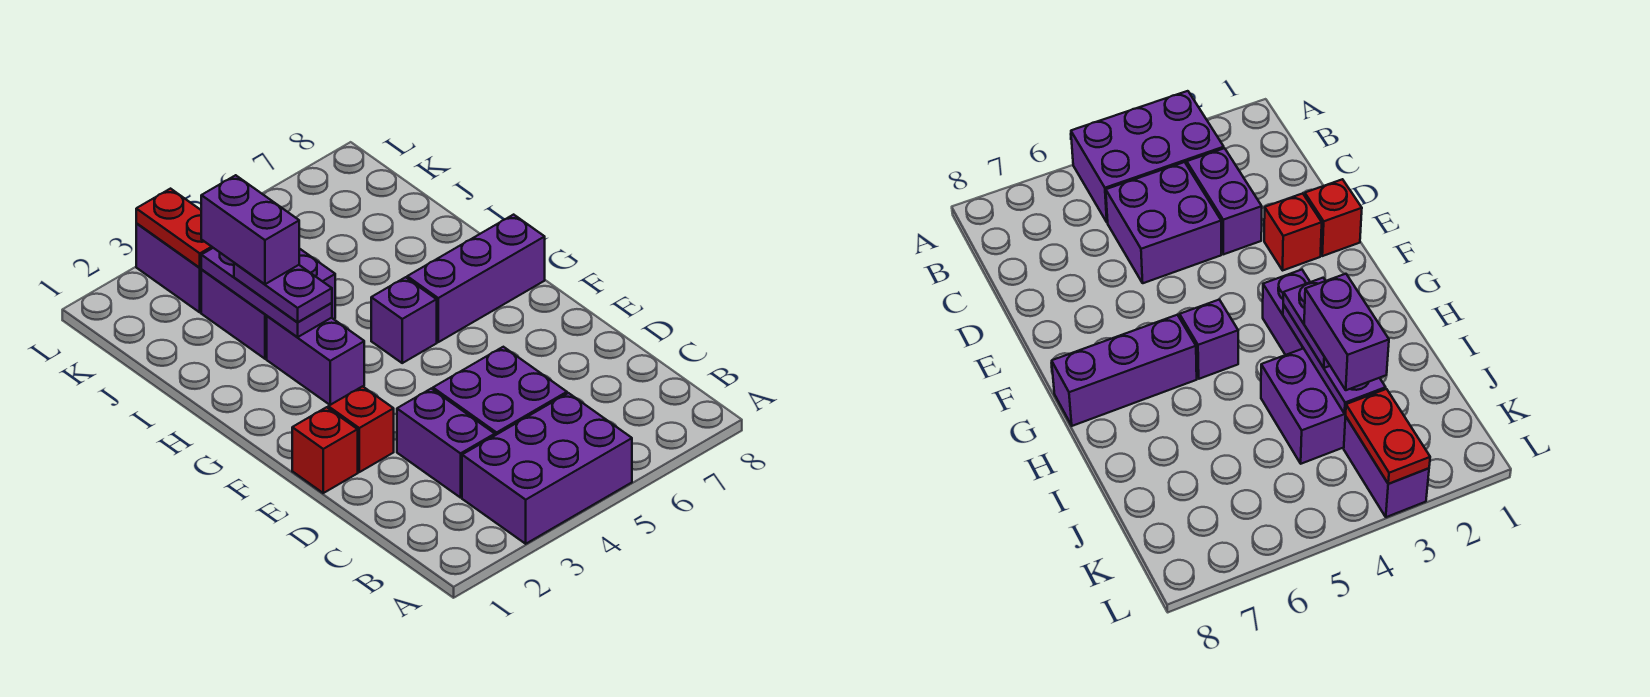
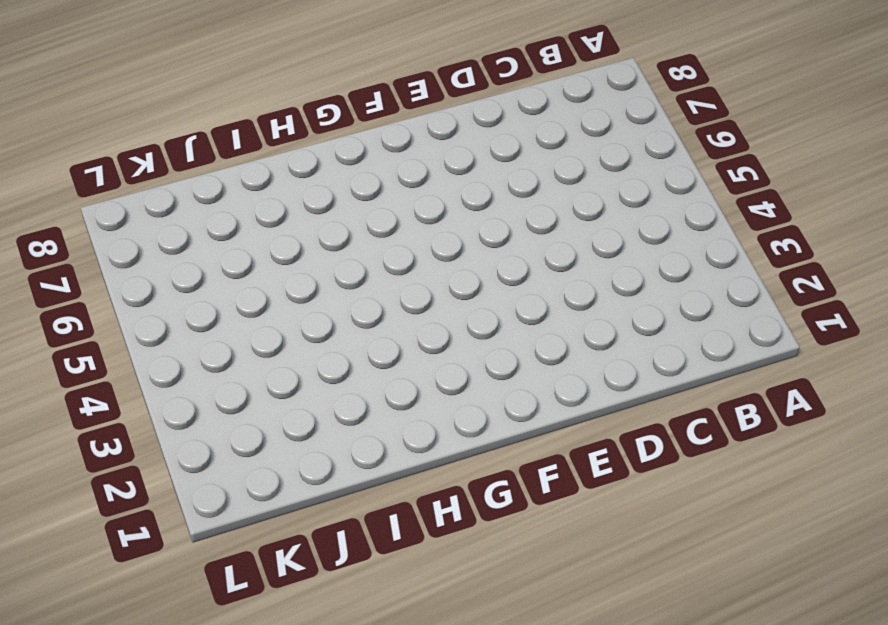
none -> purple 2x3 brick [462,393,632,544]
none -> purple 1x2 brick [397,389,495,498]
none -> purple 2x2 brick [433,347,567,435]

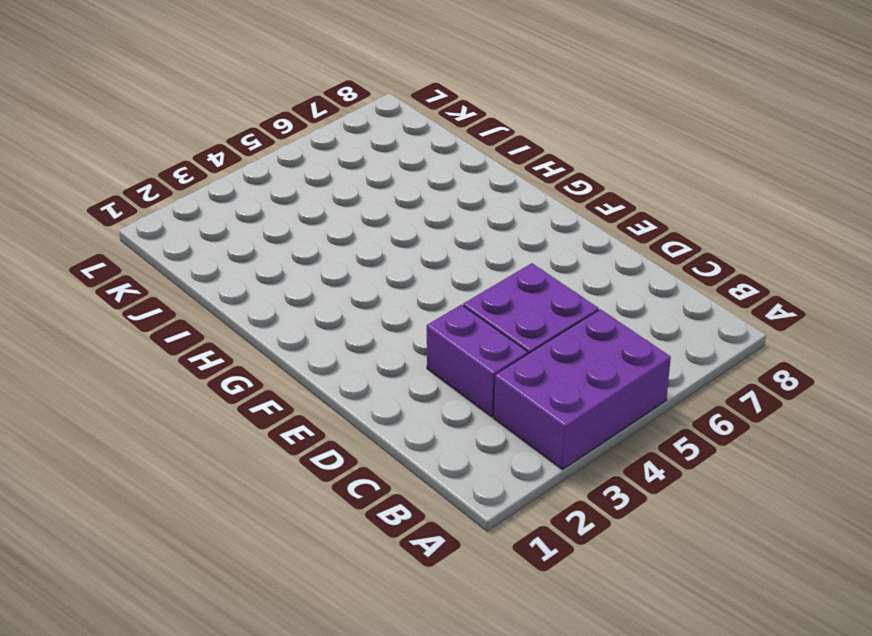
none -> red 1x1 brick [292,407,358,493]
none -> red 1x1 brick [328,386,394,472]
none -> purple 1x2 brick [267,316,364,405]

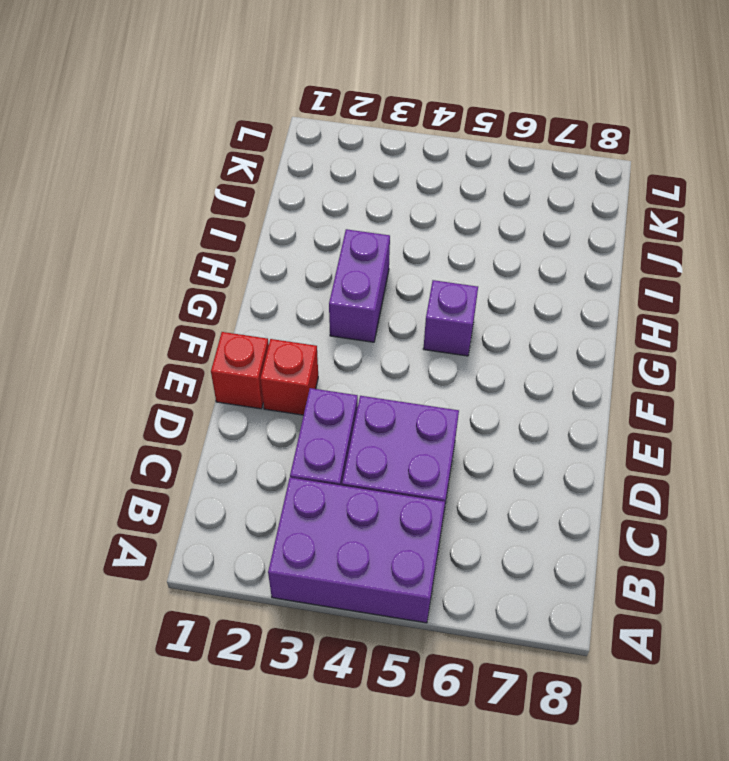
none -> purple 1x3 brick [407,215,545,342]
none -> purple 2x2 brick [201,248,335,359]
none -> purple 1x2 brick [136,223,201,312]

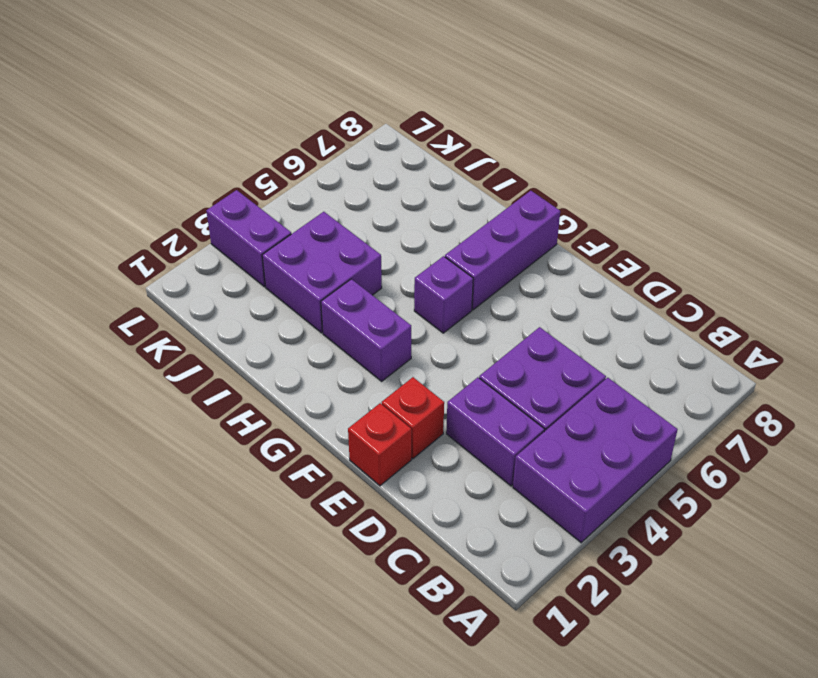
none -> purple 1x3 plate [201,248,332,337]
none -> red 1x2 plate [136,189,213,268]
none -> purple 1x2 plate [234,263,332,322]

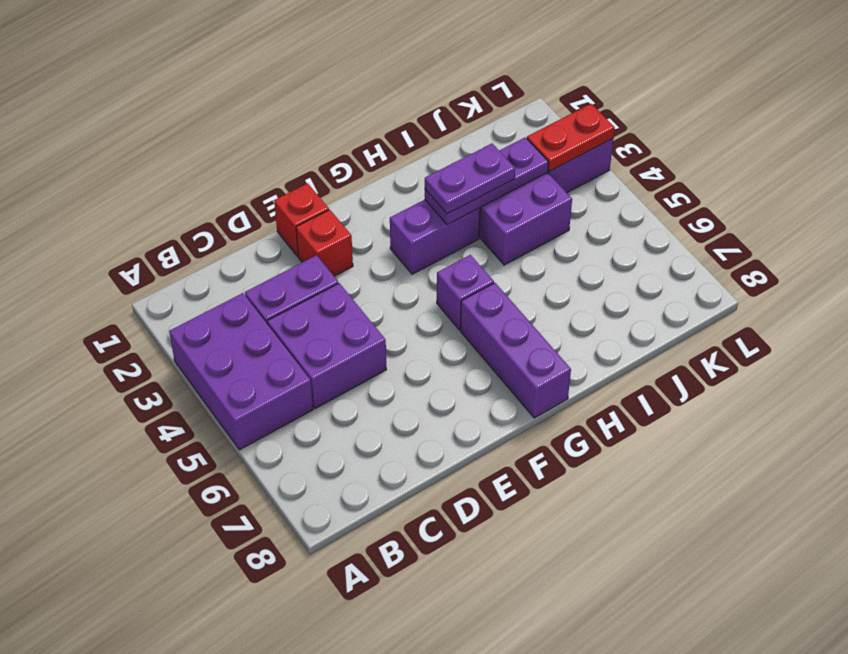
none -> purple 1x2 brick [201,175,299,284]

